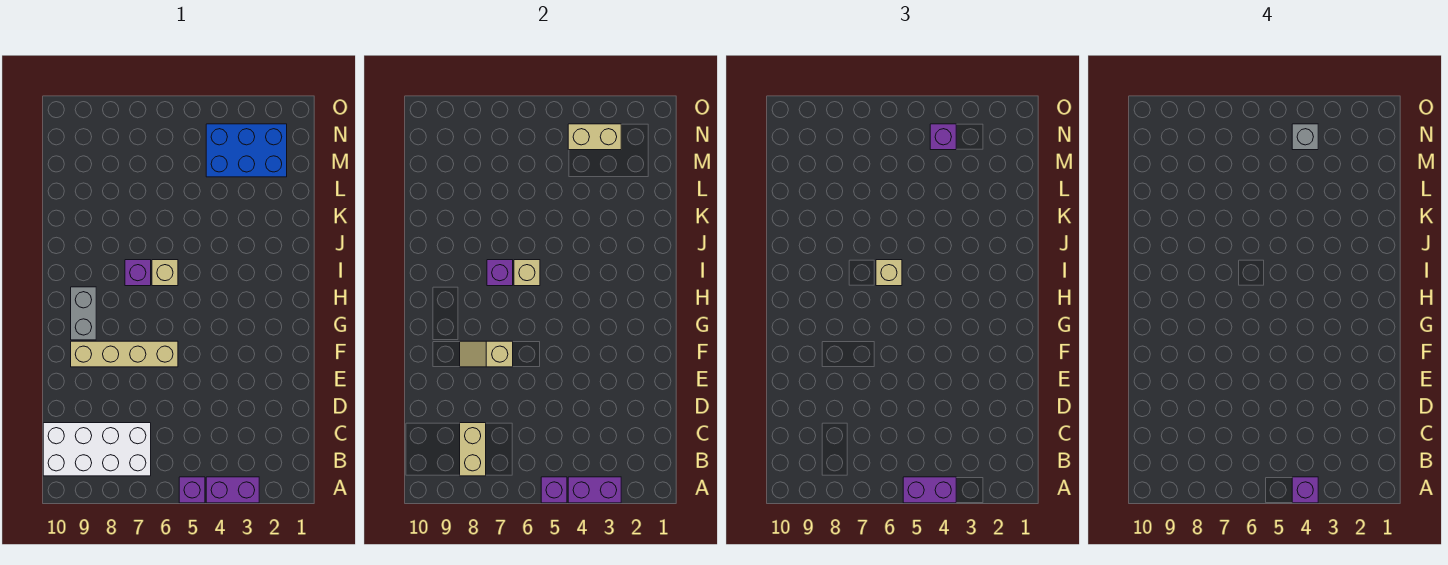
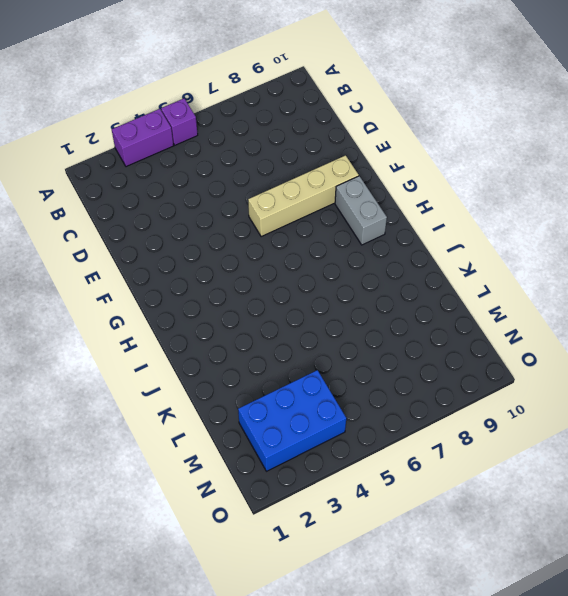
none -> white 2x4 brick [43,423,151,476]
none -> tan 1x1 brick [152,260,178,286]
none -> purple 1x1 brick [125,260,151,286]

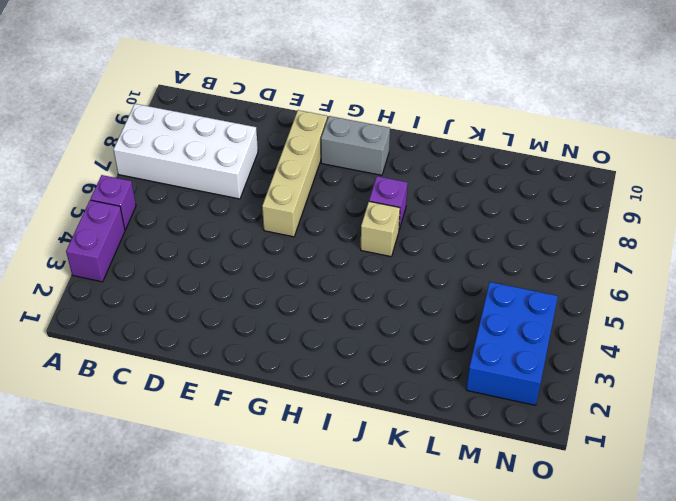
white 2x4 brick [113,104,258,199] -> white 2x4 brick turned to [43,423,151,476]
none -> purple 1x2 brick [568,477,621,503]
none -> purple 1x1 brick [541,477,567,503]
none -> tan 1x2 brick [460,423,486,476]

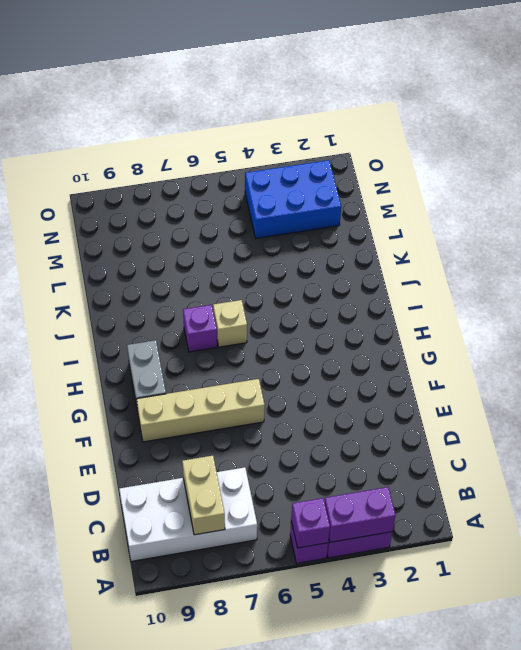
none -> tan 1x2 slope [460,341,513,367]
none -> tan 1x1 brick [514,260,540,286]
none -> purple 1x1 brick [487,260,513,286]

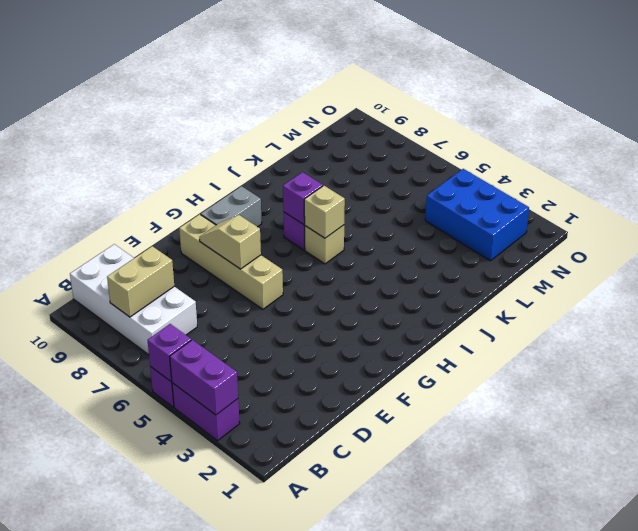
none -> tan 1x2 brick [568,124,621,150]
none -> purple 1x2 brick [903,477,956,503]
none -> tan 1x1 brick [876,260,902,286]

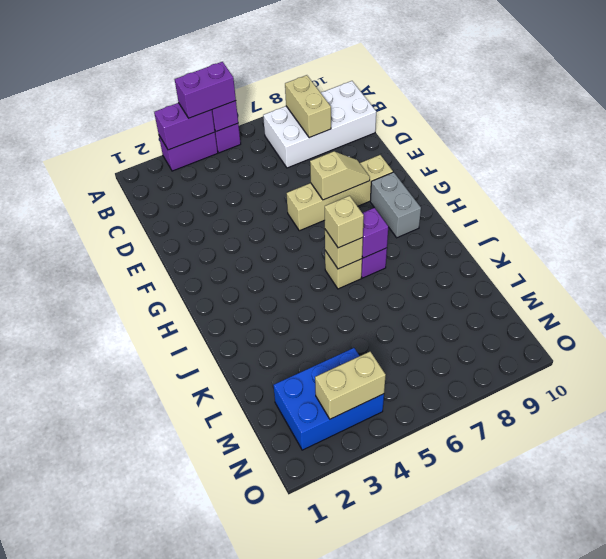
none -> purple 1x1 brick [930,124,956,150]
none -> purple 1x1 brick [1292,477,1318,503]
none -> grey 1x1 brick [1292,124,1318,150]

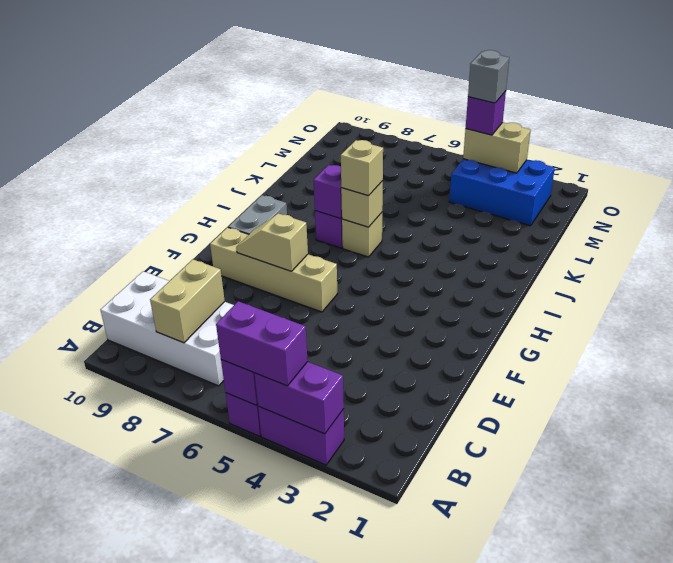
none -> purple 1x1 brick [1292,477,1318,503]

